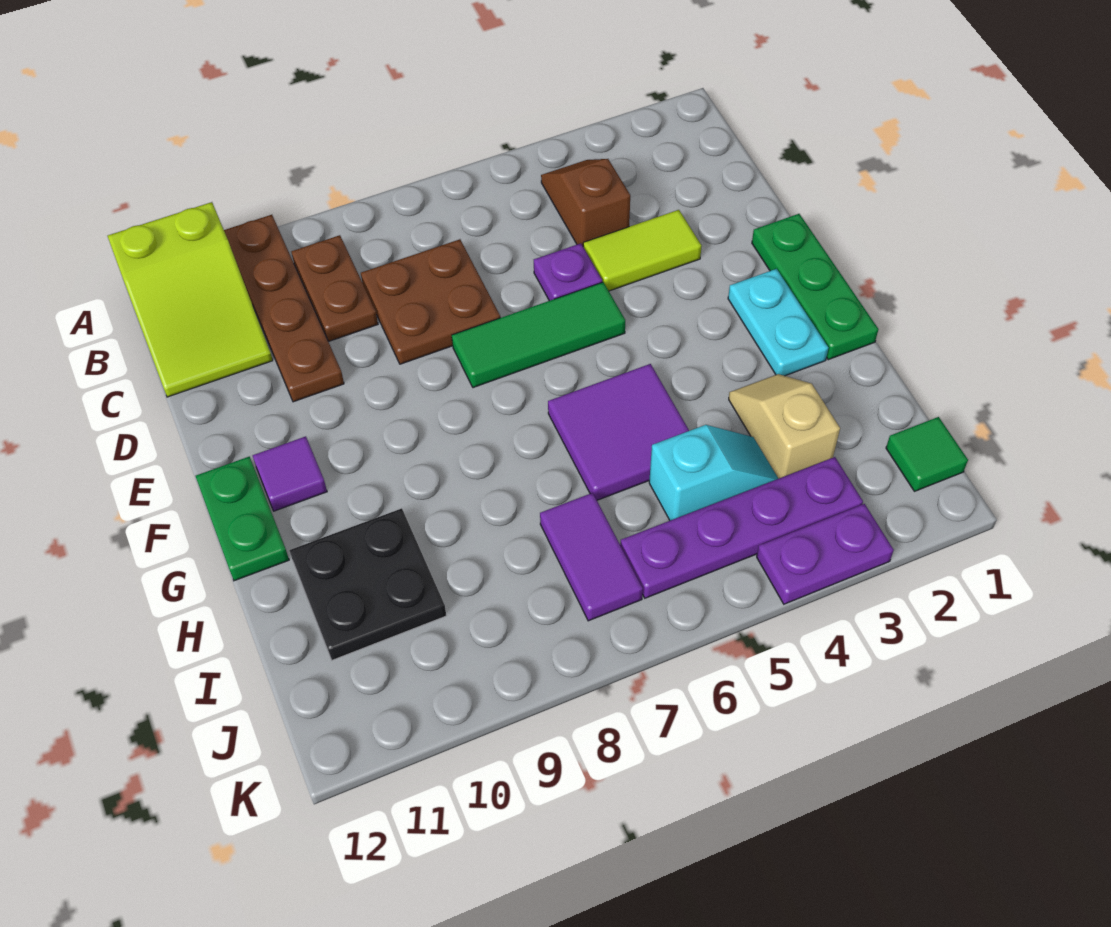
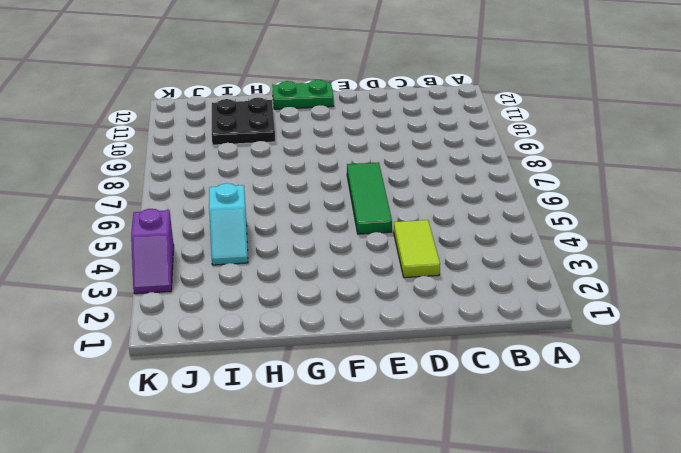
purple 1x2 slope [131,209,174,294] -> purple 1x2 plate [757,504,894,604]
none -> brown 1x4 plate [224,215,344,402]
none -> lime 2x3 slope [108,202,273,397]
none -> brown 1x2 slope [541,159,630,246]

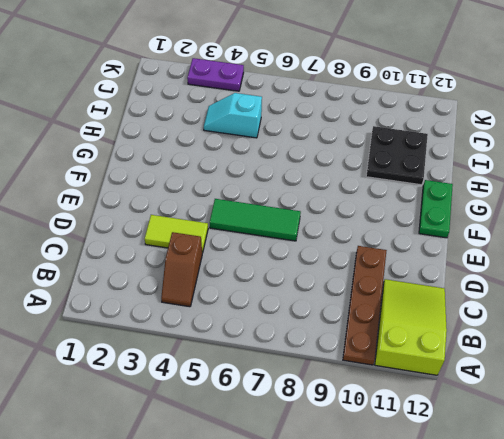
none -> brown 1x2 plate [291,235,378,342]
none -> brown 2x2 plate [361,239,500,364]
none -> purple 1x1 plate [534,243,602,301]

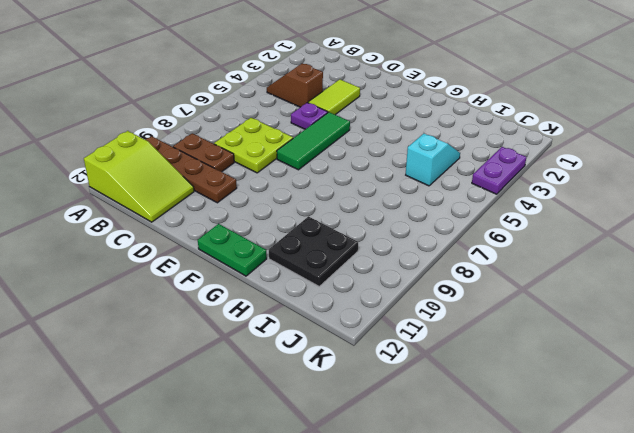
lime 2x2 plate [214,118,293,173] -> brown 2x2 plate [361,239,500,364]
none -> green 1x3 plate [752,214,878,360]
none -> cyan 1x2 plate [728,269,828,376]
none -> purple 1x1 tile [253,436,327,511]

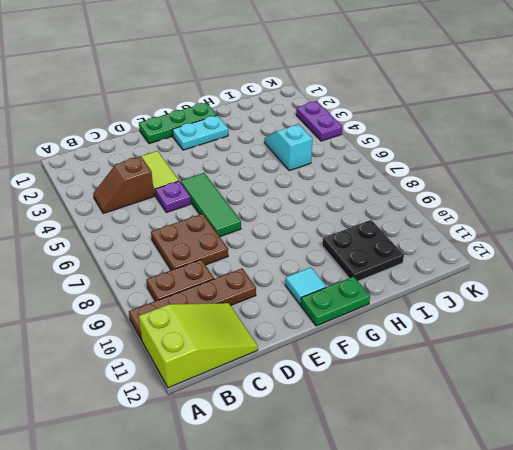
cyan 1x1 tile [285,267,326,305] -> purple 1x1 tile [253,436,327,511]
none -> purple 2x2 tile [548,364,689,500]
none -> tan 1x2 slope [729,374,840,479]
none -> purple 1x2 tile [540,493,643,621]

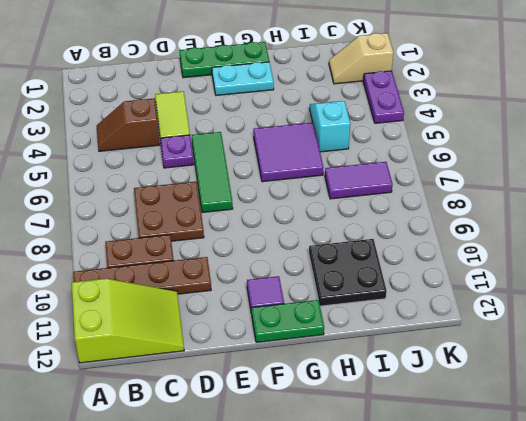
tan 1x2 slope [329,33,394,84] -> tan 1x2 slope moved to [729,374,840,479]
none -> green 1x1 tile [886,417,968,491]
none -> purple 1x4 plate [620,457,863,598]

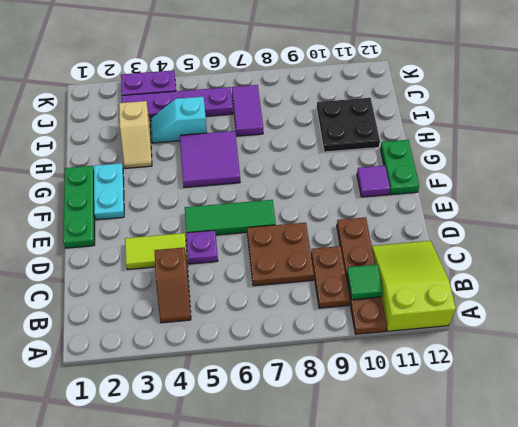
green 1x1 tile [347,265,383,300] -> green 1x1 tile moved to [886,417,968,491]

